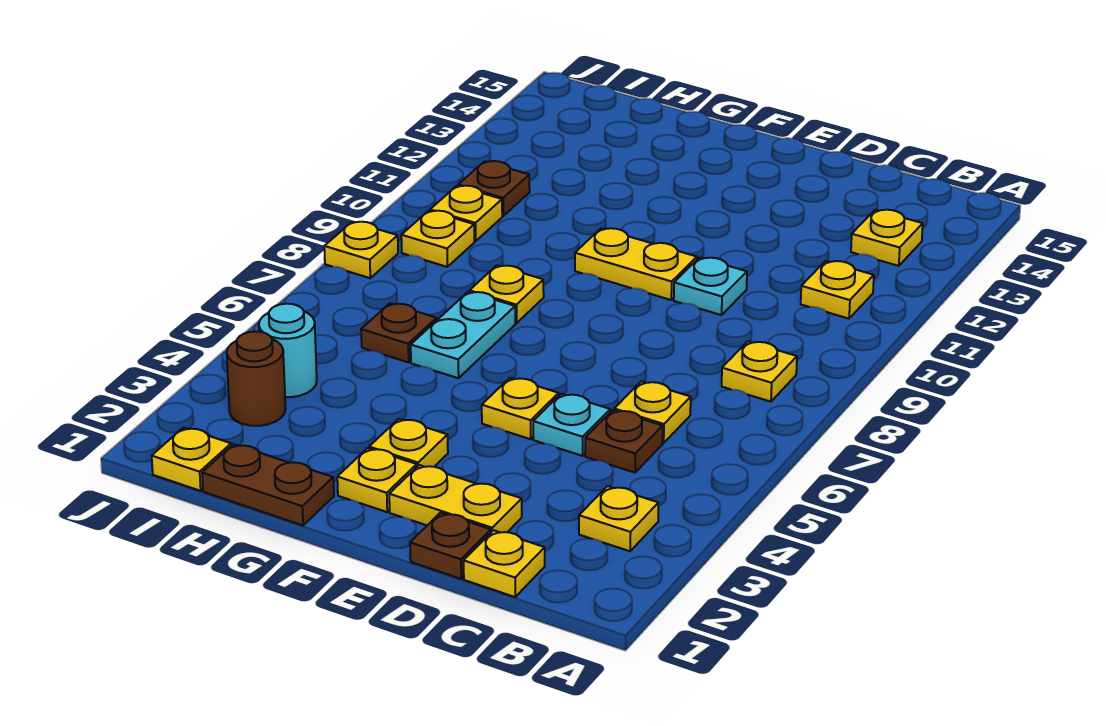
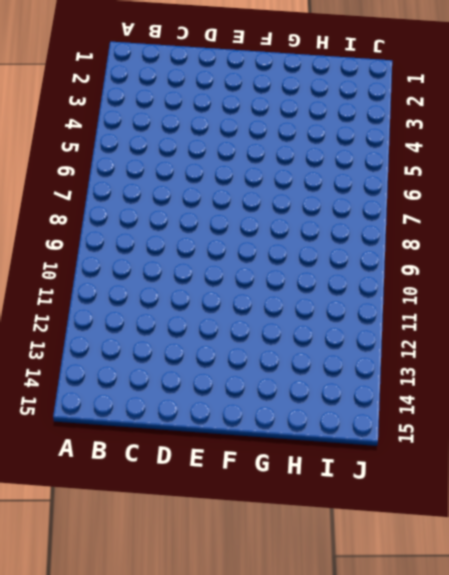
none -> yellow 1x1 plate [579,486,658,551]
none -> yellow 1x1 plate [722,341,797,402]
none -> yellow 1x1 plate [801,261,874,319]

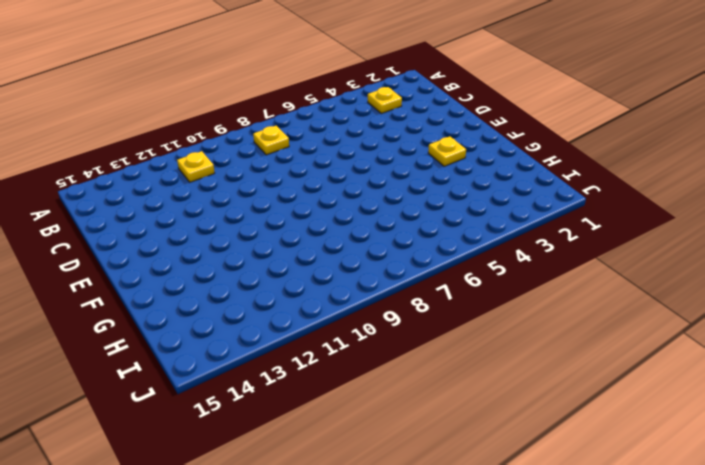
none -> yellow 1x1 plate [851,210,923,266]
none -> yellow 1x1 plate [464,530,545,597]
none -> brown 1x1 plate [585,410,663,473]

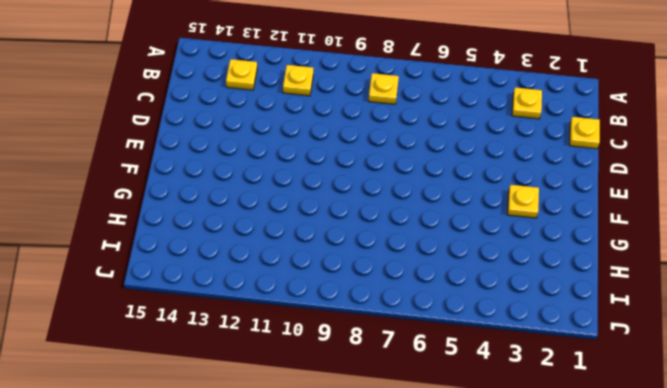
none -> brown 1x1 plate [585,410,663,473]
none -> yellow 1x1 plate [614,381,691,443]
none -> brown 1x1 plate [410,513,491,579]

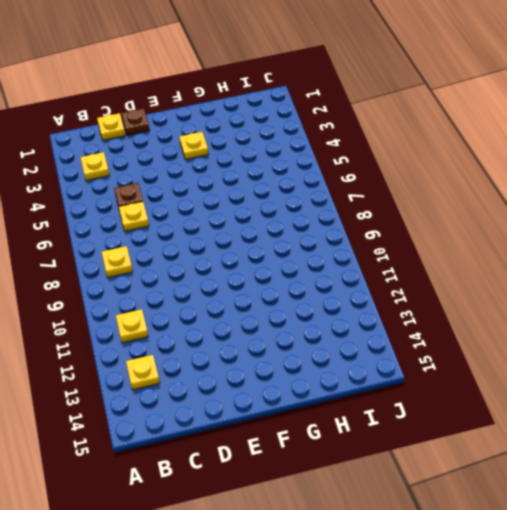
none -> yellow 1x2 plate [389,465,522,533]
none -> cyan 1x1 plate [533,394,610,456]
none -> cyan 1x1 plate [674,257,747,315]

